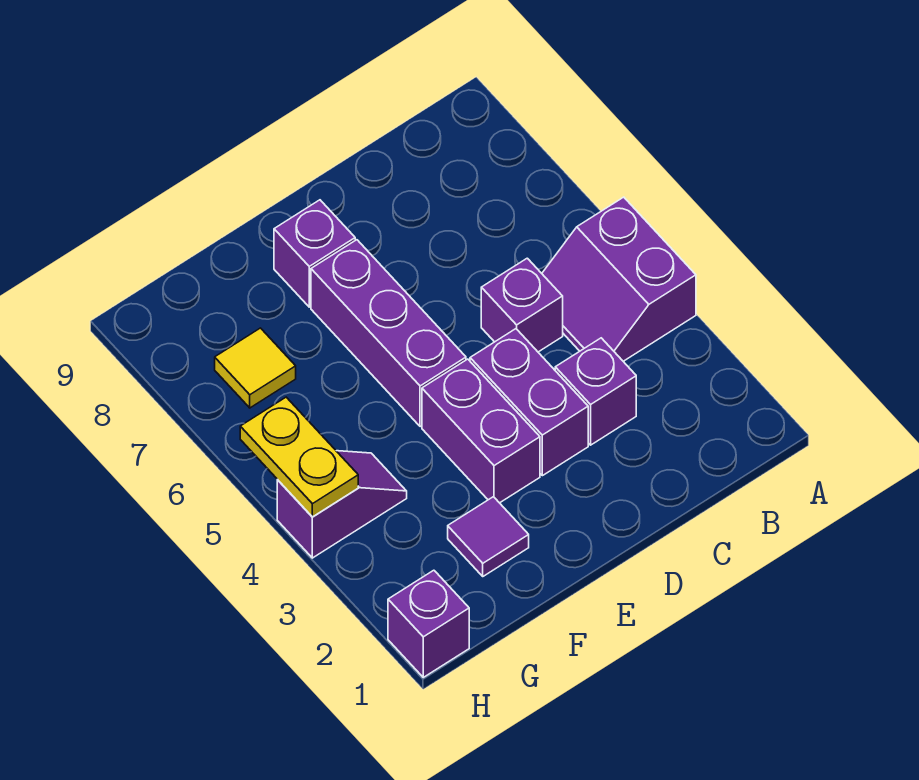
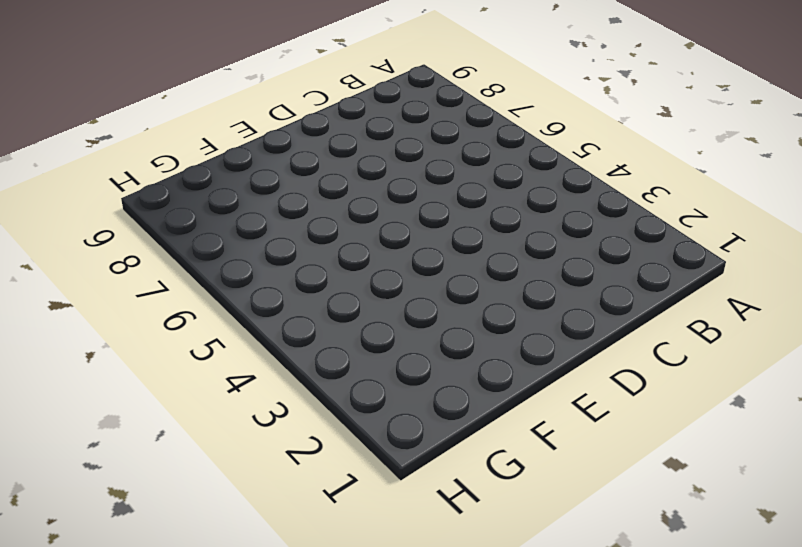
none -> purple 2x2 slope [542,197,696,361]
none -> purple 1x1 brick [555,338,636,445]
none -> purple 1x1 brick [481,258,563,352]

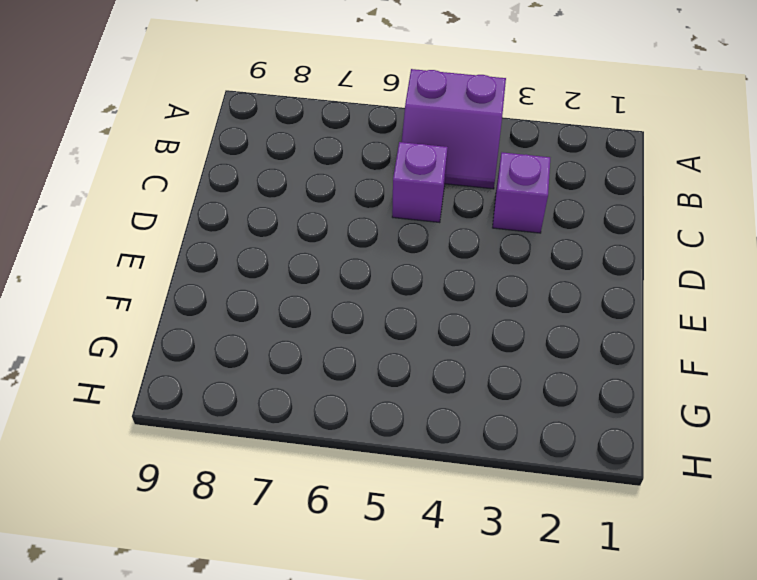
none -> purple 1x2 brick [470,329,588,476]
none -> purple 1x2 brick [422,359,540,503]
none -> purple 1x3 brick [311,240,466,427]

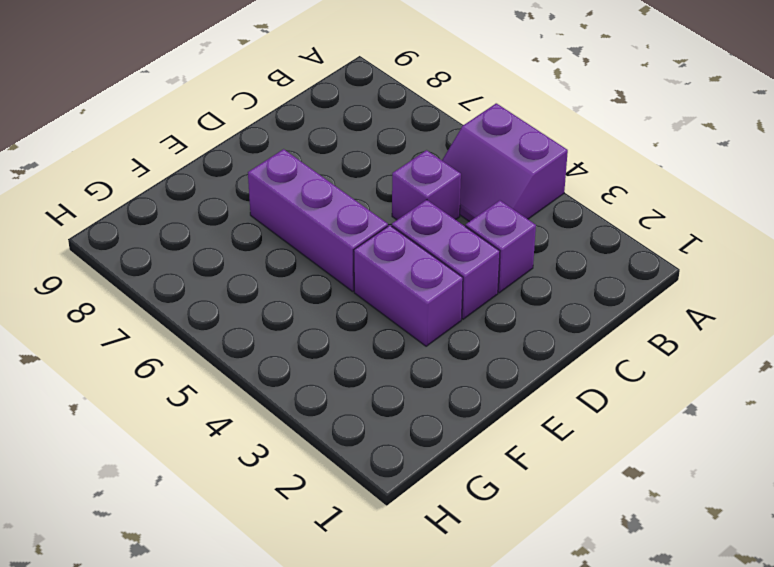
none -> purple 1x1 brick [274,200,355,307]
none -> purple 1x1 tile [448,497,529,576]
none -> purple 1x2 slope [277,451,407,558]

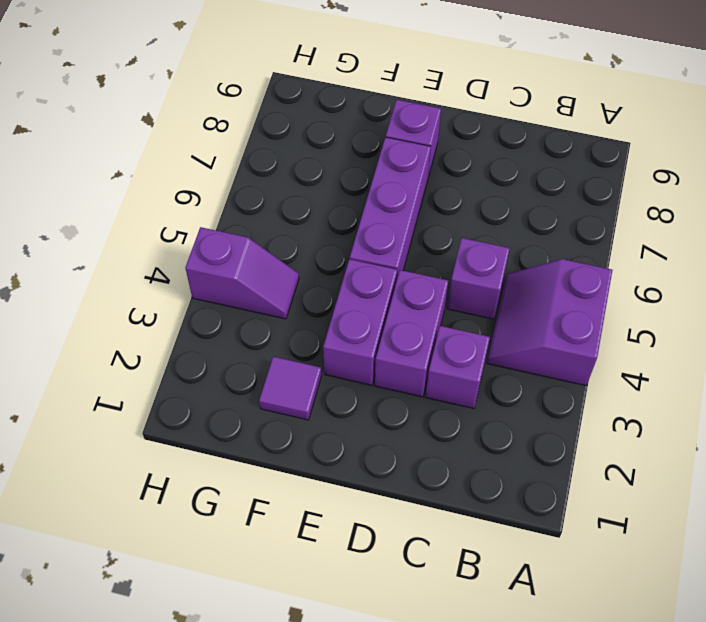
none -> yellow 1x1 tile [215,328,296,408]
none -> purple 1x1 brick [388,570,469,677]
none -> yellow 1x2 plate [240,397,358,517]

